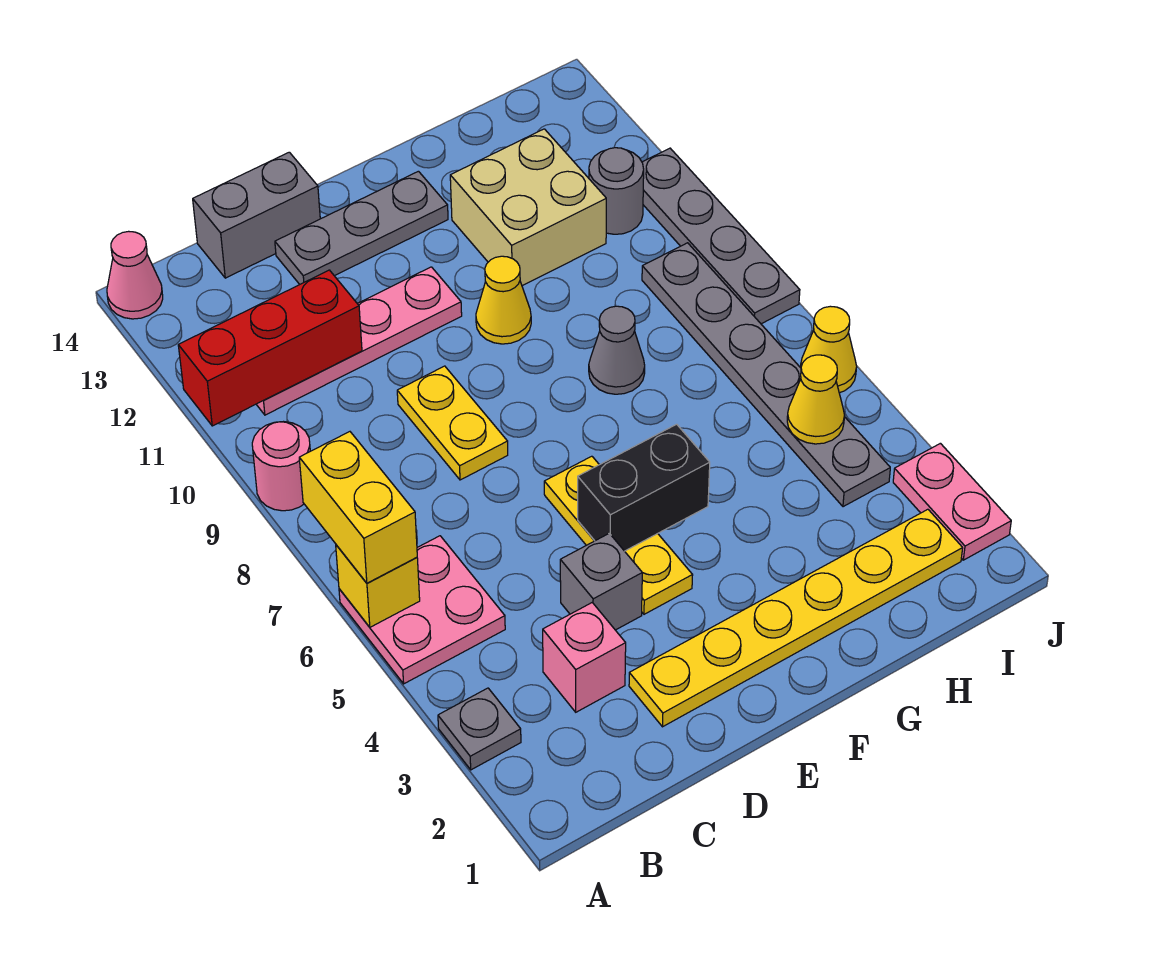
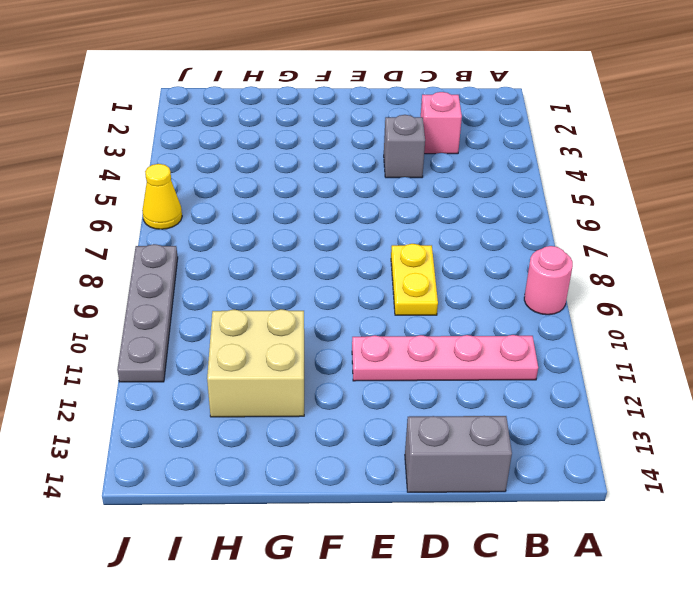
none -> grey 1x1 plate [438,688,521,770]
none -> pink 2x2 plate [339,536,505,684]
none -> pink 1x1 cone [107,231,163,319]

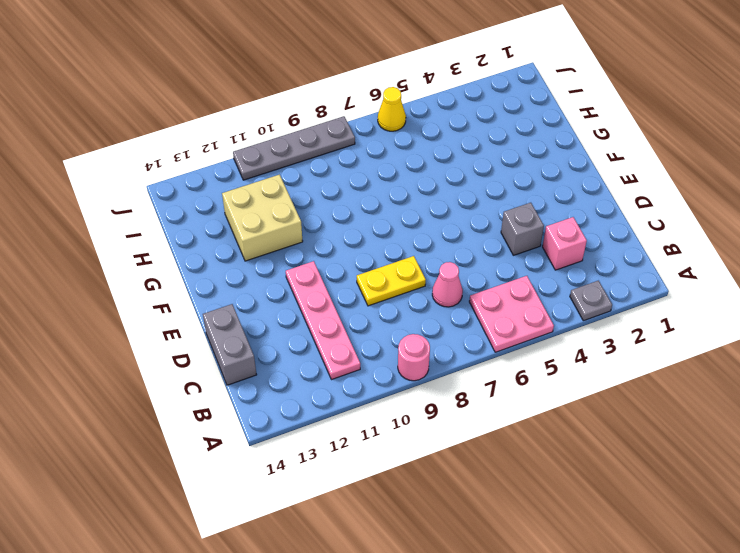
pink 1x1 cone [432,262,463,307] -> pink 1x1 cone moved to [107,231,163,319]
none -> yellow 1x6 plate [629,509,963,727]
none -> grey 1x3 plate [275,171,448,284]
none -> yellow 1x3 plate [544,456,693,614]

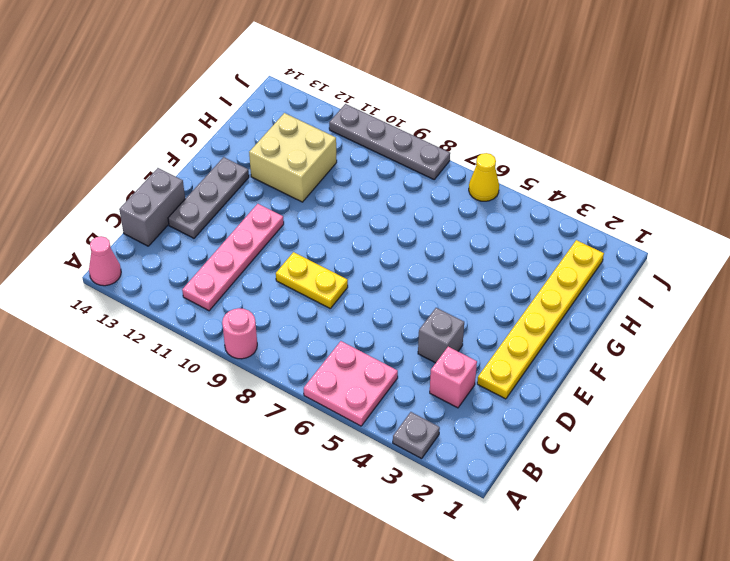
none -> yellow 1x3 plate [544,456,693,614]
none -> yellow 1x1 cone [476,256,531,344]
none -> grey 1x1 cone [589,306,645,394]

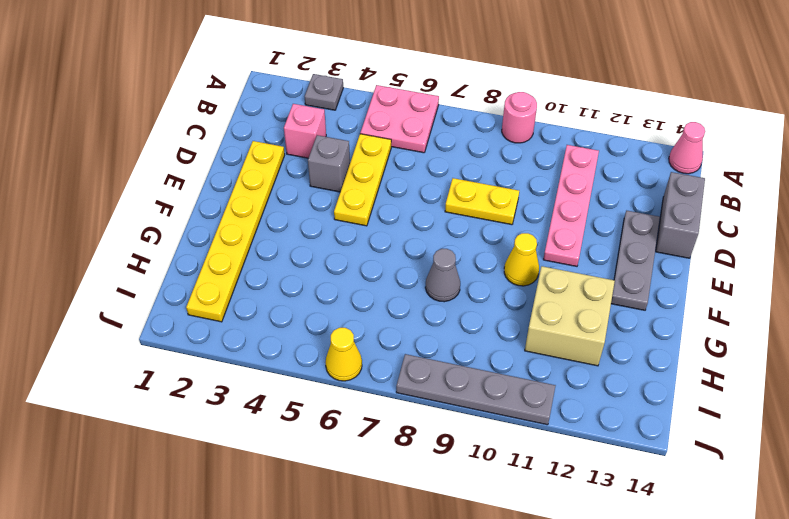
yellow 1x3 plate [334,134,391,226] -> yellow 1x3 plate turned to [544,456,693,614]
none -> grey 1x6 plate [642,243,890,507]
none -> grey 1x1 round brick [589,148,644,234]
none -> pink 1x2 plate [893,443,1011,560]

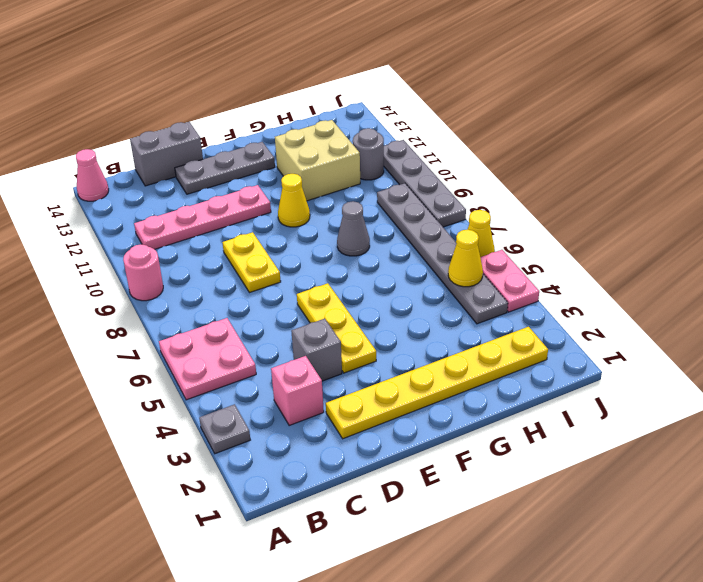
pink 1x2 plate [480,250,539,312] -> pink 1x2 plate moved to [893,443,1011,560]
none -> yellow 1x1 brick [336,545,420,627]
none -> red 1x3 brick [178,270,362,426]
none -> black 1x2 brick [578,424,710,551]

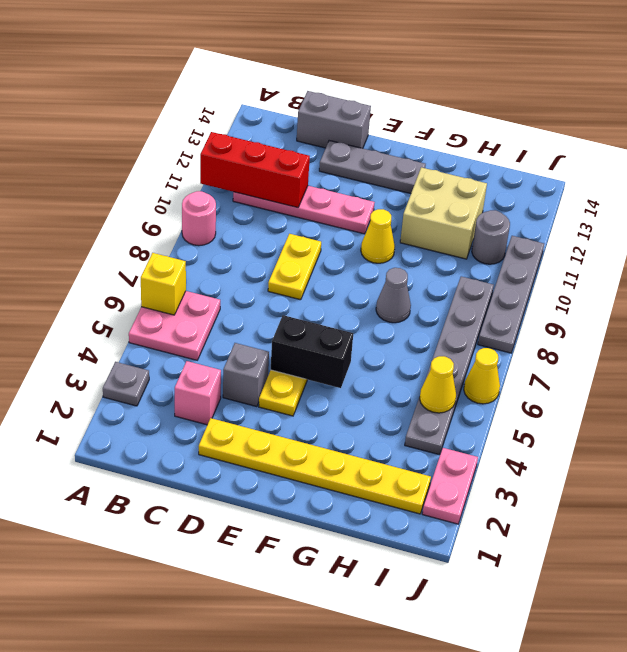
none -> pink 1x1 cone [107,231,163,319]
none -> yellow 1x2 brick [299,432,417,583]

